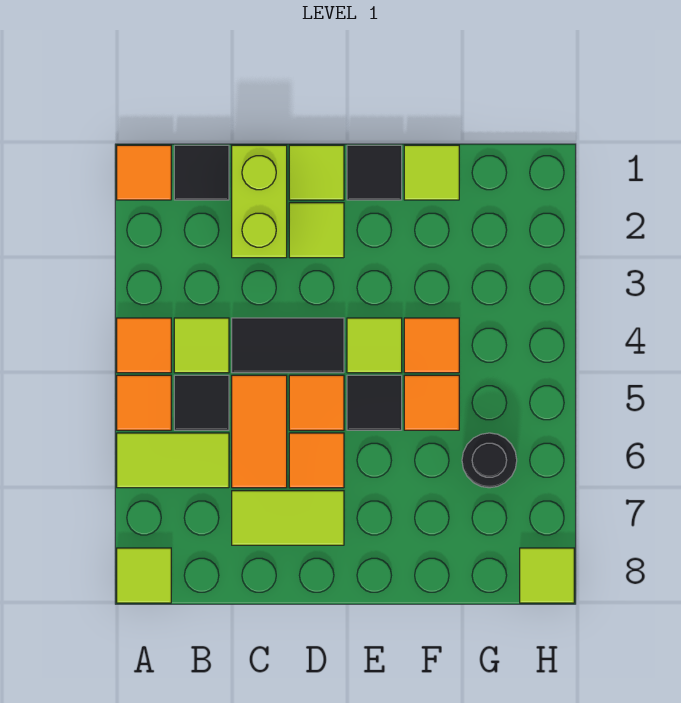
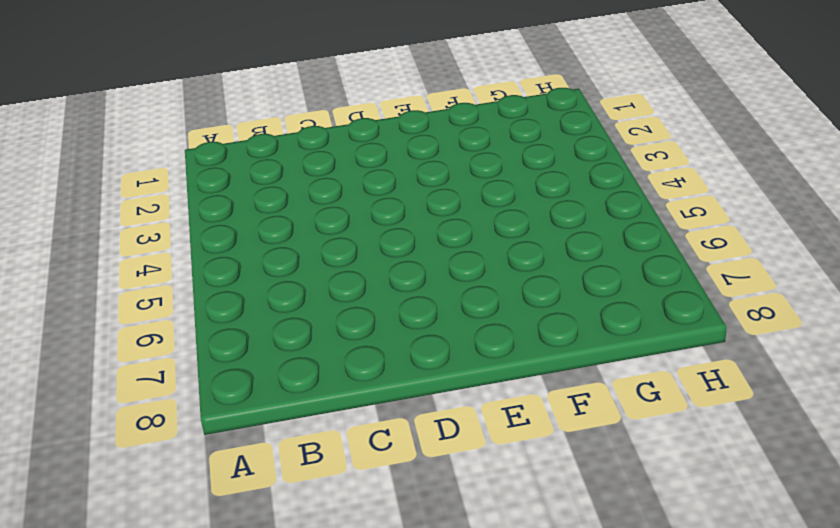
none -> orange 1x1 tile [117,145,171,200]
none -> orange 1x1 tile [117,318,171,373]
none -> orange 1x1 tile [117,375,171,430]

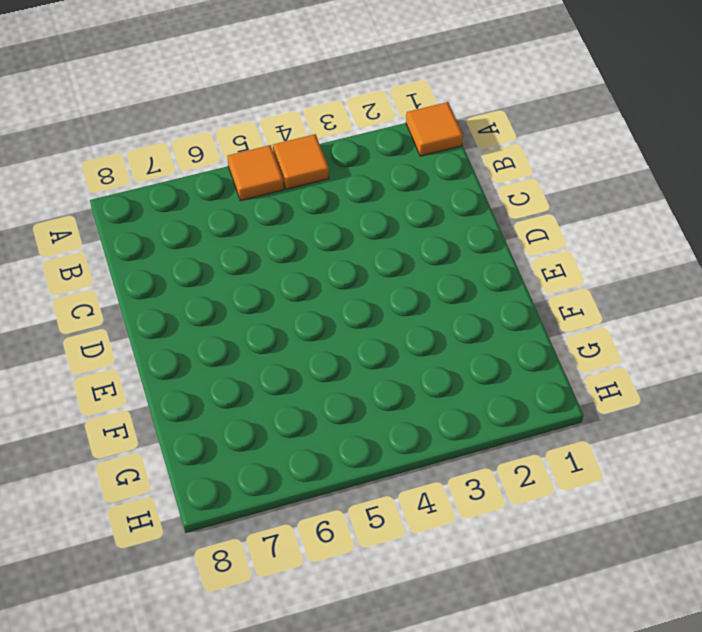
none -> lime 1x2 tile [117,433,229,488]
none -> lime 1x1 tile [117,548,171,603]
none -> black 1x1 tile [174,145,229,200]

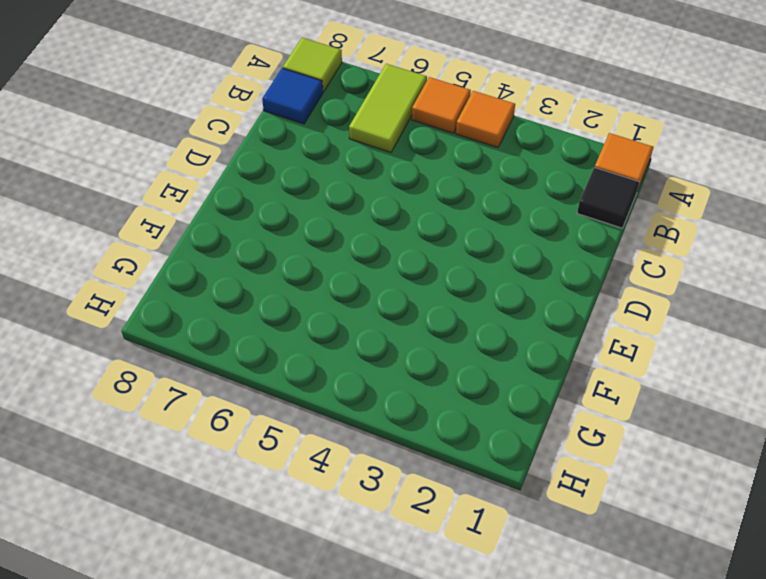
blue 1x1 tile [262,68,323,124] -> none
none -> lime 1x1 tile [174,318,229,373]
none -> black 1x1 tile [174,375,229,430]
none -> lime 1x2 brick [232,145,287,258]

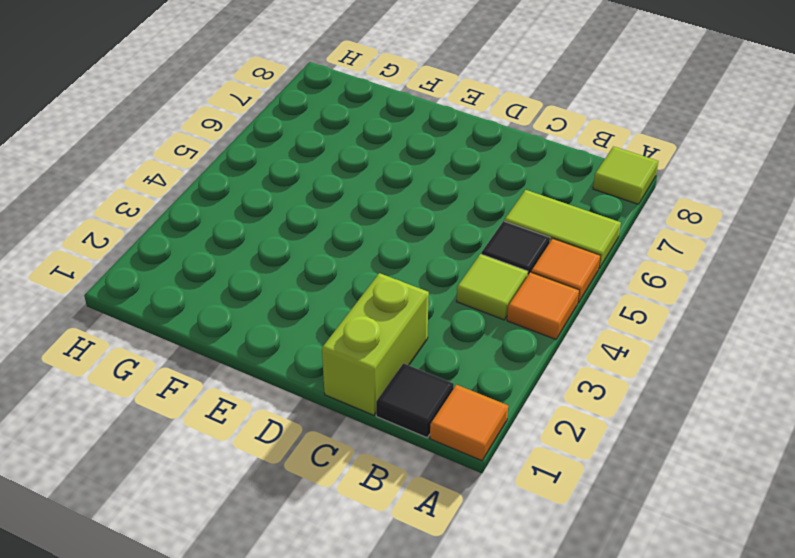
none -> black 1x2 tile [232,318,344,373]
none -> orange 1x2 tile [232,375,287,488]
none -> lime 1x2 tile [232,491,344,545]

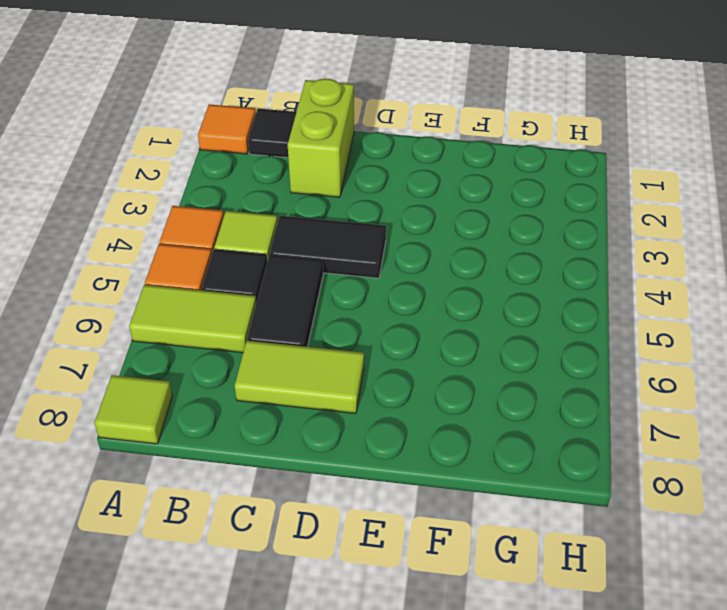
black 1x2 tile [247,255,323,347] -> orange 1x2 tile [232,375,287,488]
none -> lime 1x1 tile [289,145,344,200]
none -> lime 1x1 tile [289,203,344,258]
none -> orange 1x1 tile [289,375,344,430]

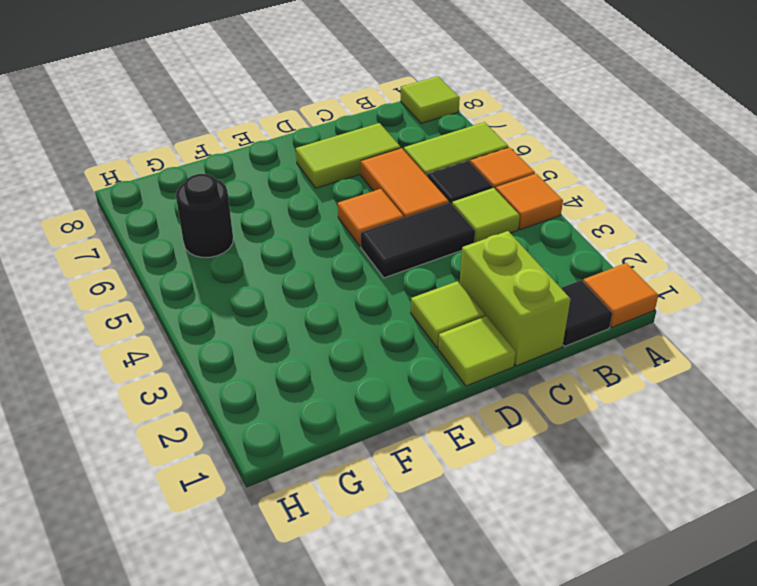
none -> orange 1x1 tile [289,433,344,488]
none -> black 1x1 tile [347,145,402,200]
none -> lime 1x1 tile [347,318,402,373]

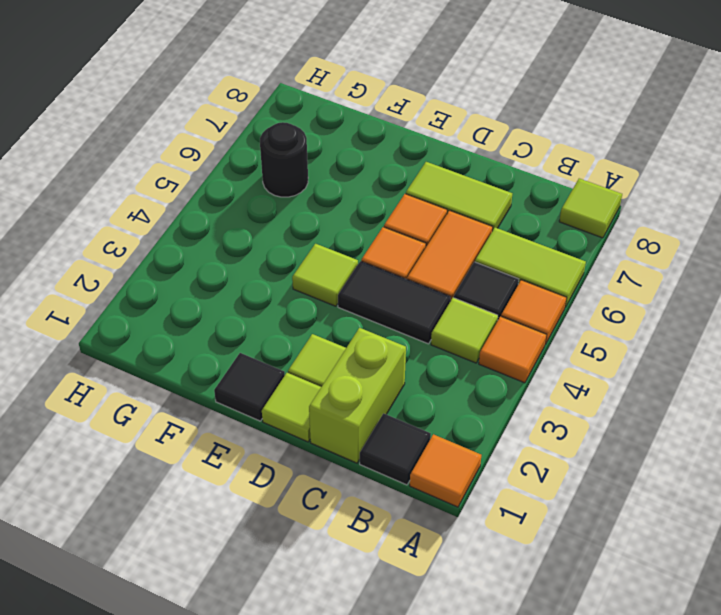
none -> black 1x1 tile [347,375,402,430]
none -> lime 1x1 tile [404,145,459,200]
none -> orange 1x1 tile [404,318,459,373]

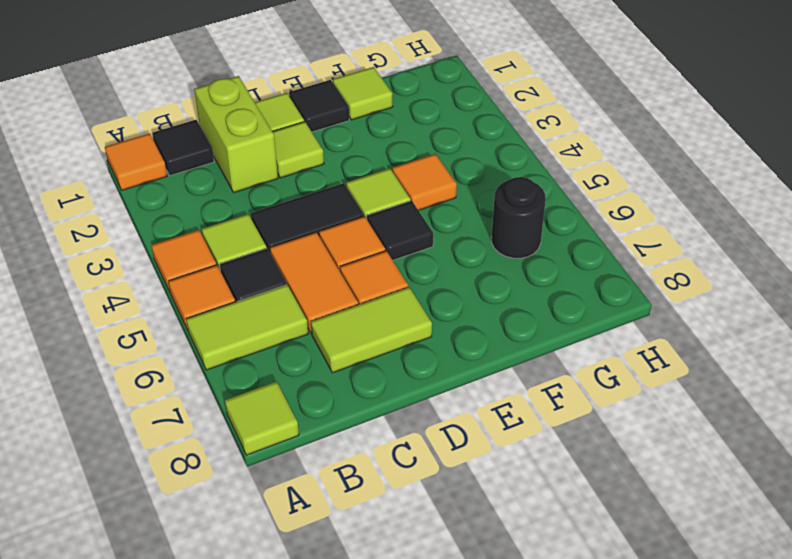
none -> orange 1x1 tile [404,375,459,430]
none -> lime 1x1 tile [520,548,574,603]

